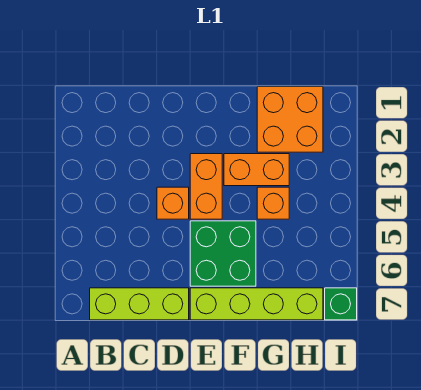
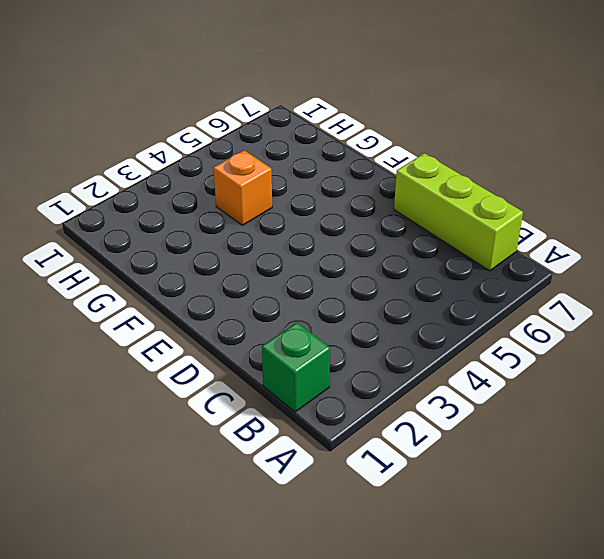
green 1x1 brick [262,323,330,412] -> green 1x1 brick moved to [325,288,357,320]
none -> orange 1x1 brick [157,187,189,219]
none -> orange 1x2 brick [190,154,222,219]

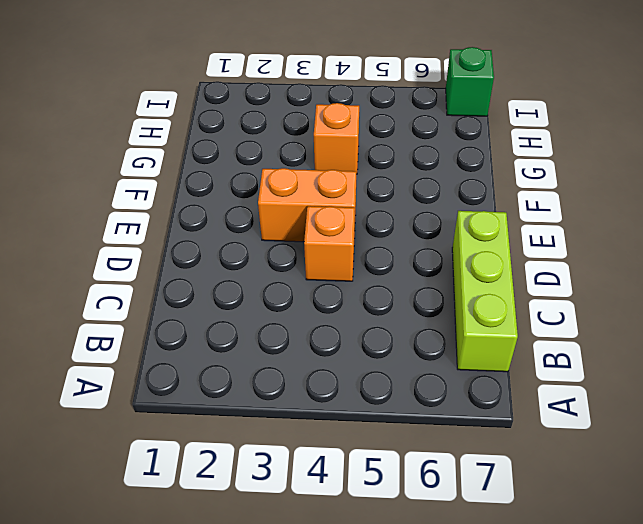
none -> green 2x2 brick [190,221,256,286]
none -> lime 1x4 brick [190,288,323,320]

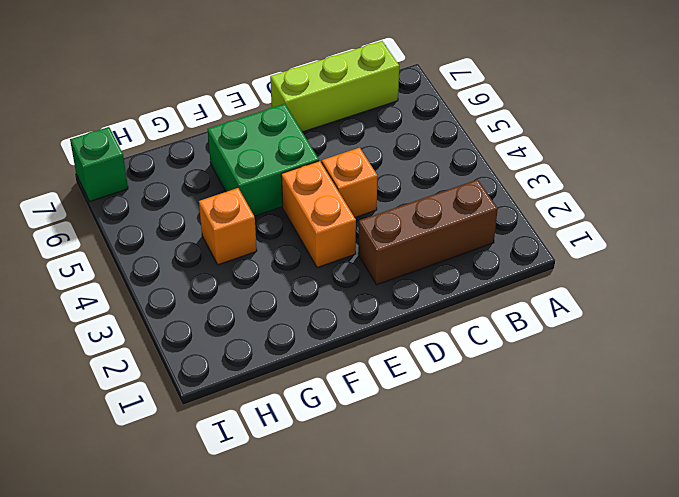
brown 1x3 brick [358,180,498,285] -> none
none -> lime 1x4 brick [190,288,323,320]
none -> orange 1x2 brick [224,154,289,186]

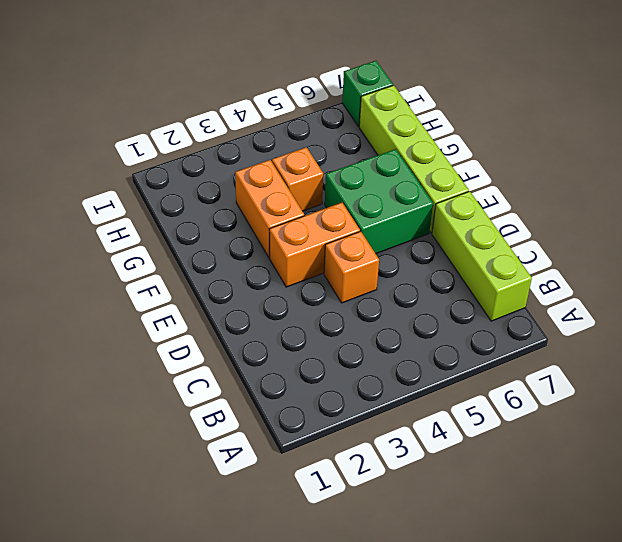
none -> orange 2x2 brick [257,87,323,152]

